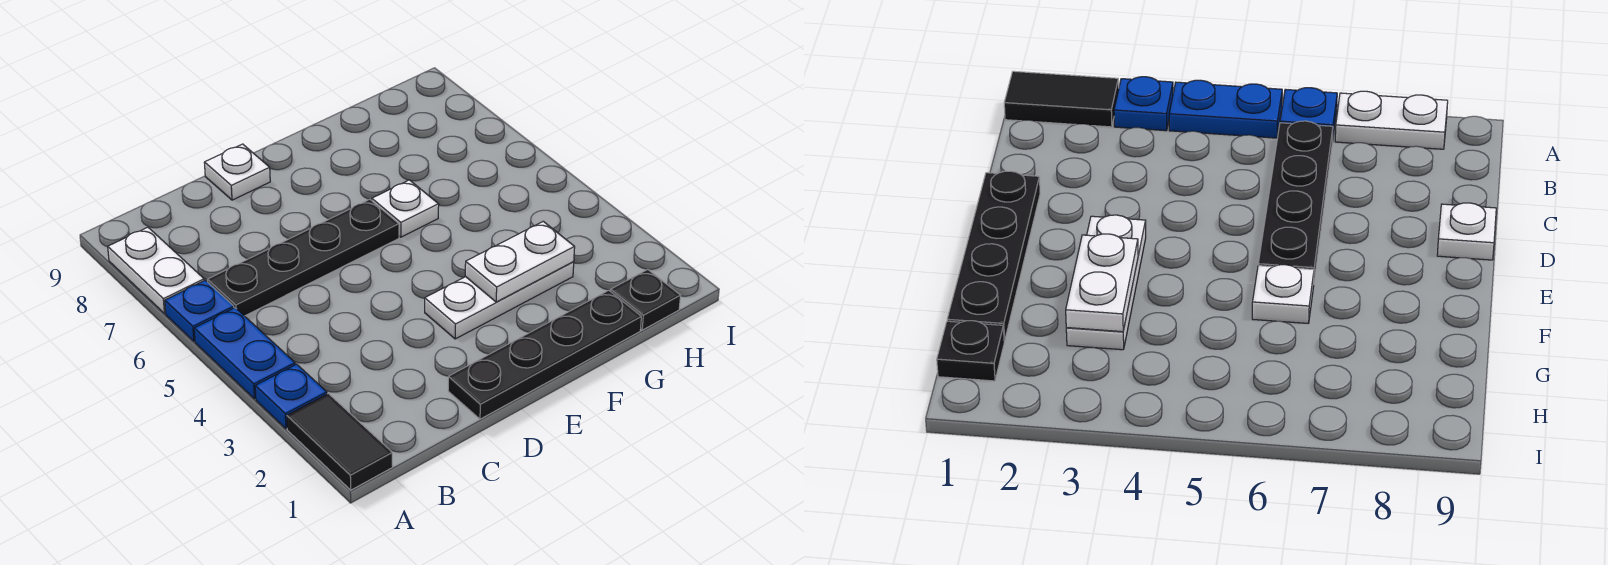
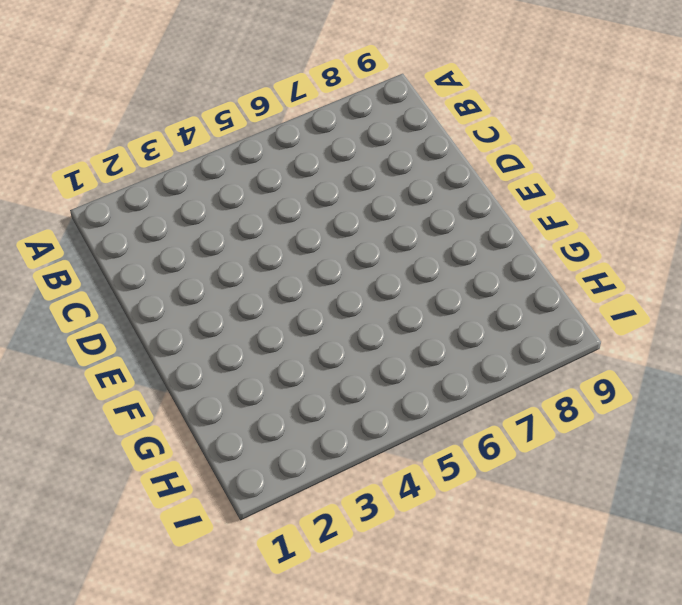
none -> black 1x2 tile [287,393,393,490]
none -> blue 1x1 plate [255,364,327,429]
none -> blue 1x2 plate [194,308,295,399]

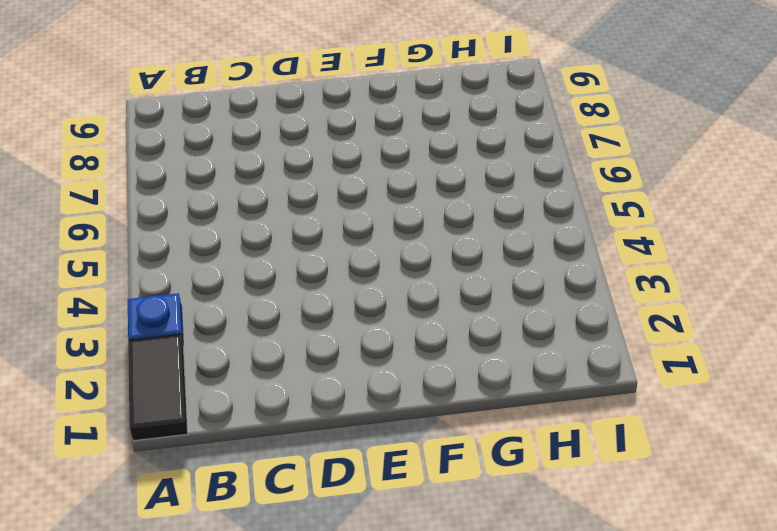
none -> blue 1x2 plate [194,308,295,399]
none -> blue 1x1 plate [165,280,234,341]
none -> white 1x2 plate [108,227,204,314]

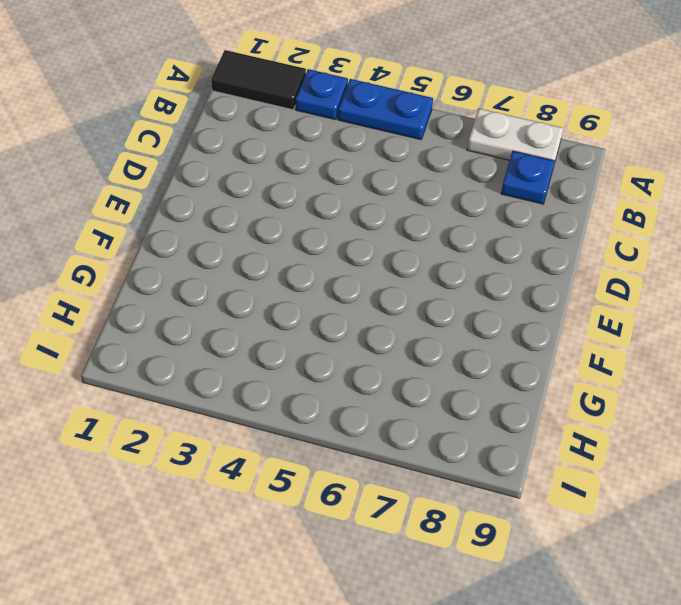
blue 1x1 plate [501,151,555,204] -> blue 1x1 plate moved to [165,280,234,341]
none -> black 1x4 plate [208,199,399,316]
none -> black 1x4 plate [448,290,641,419]
none -> white 1x1 plate [204,144,270,200]

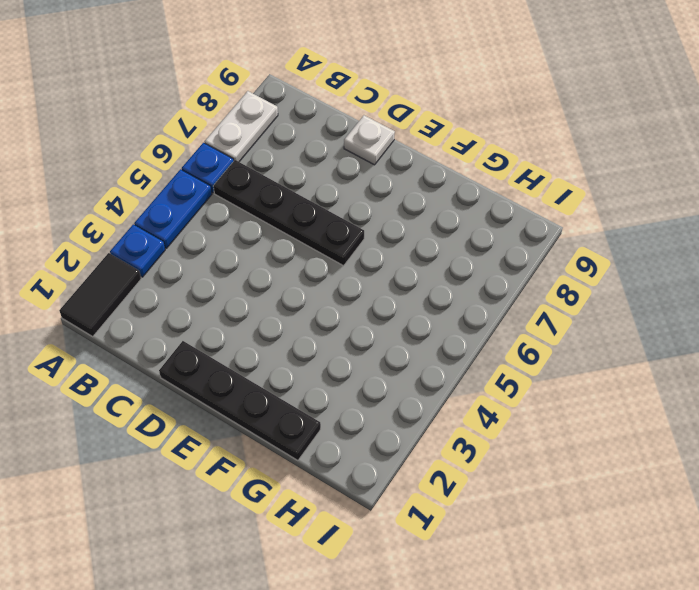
none -> white 1x3 plate [425,262,574,339]
none -> white 1x1 plate [372,180,439,237]
none -> black 1x1 plate [611,269,681,330]

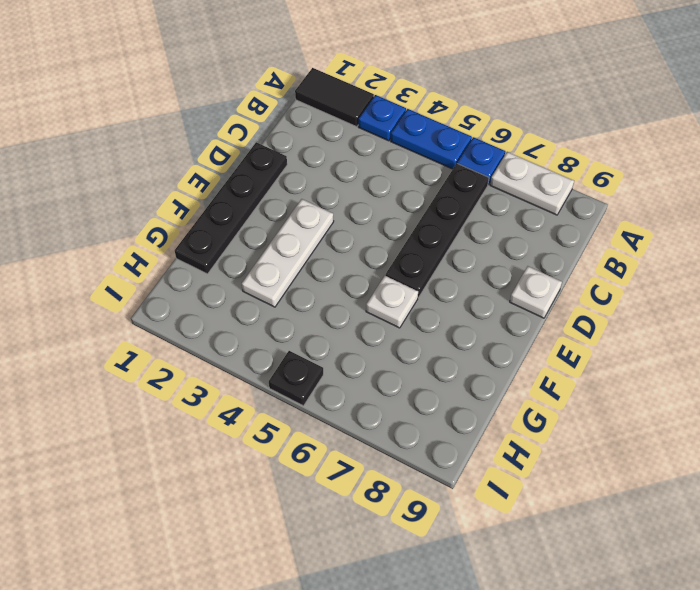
black 1x1 plate [269,351,323,406] -> black 1x1 plate moved to [611,269,681,330]
none -> white 1x2 plate [465,221,575,302]

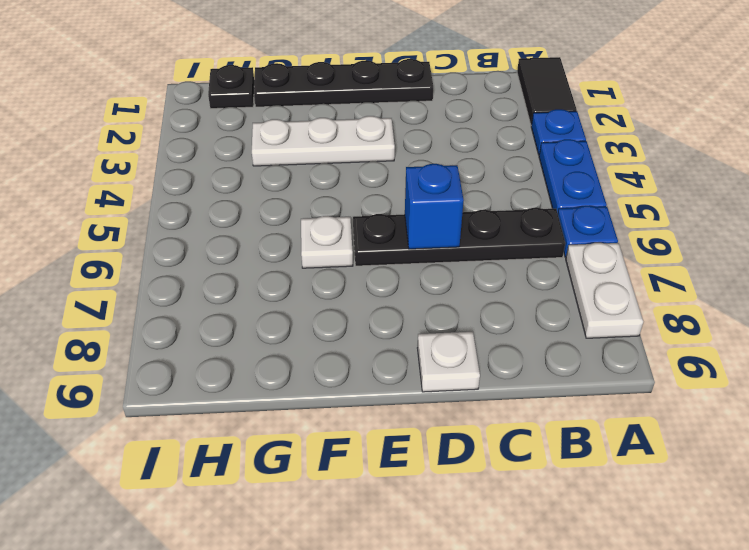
blue 1x1 brick [405,164,464,249] -> none
none -> white 1x2 plate [465,221,575,302]

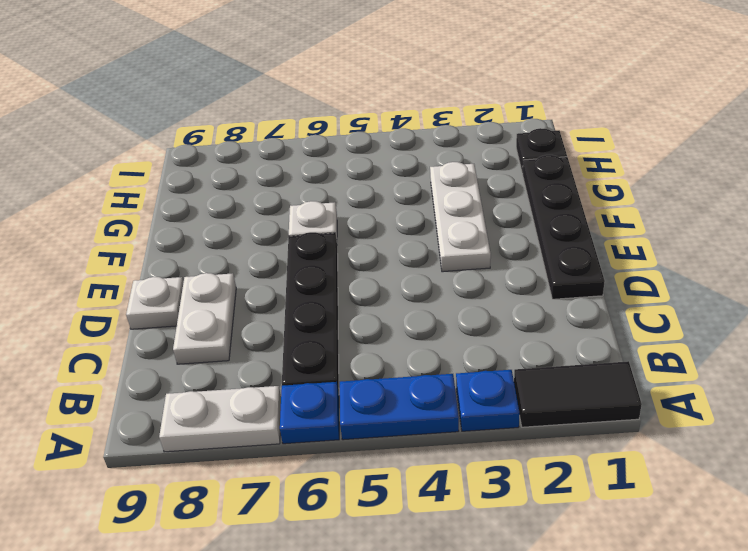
white 1x2 plate [173,273,236,364] -> white 1x2 plate moved to [465,221,575,302]

